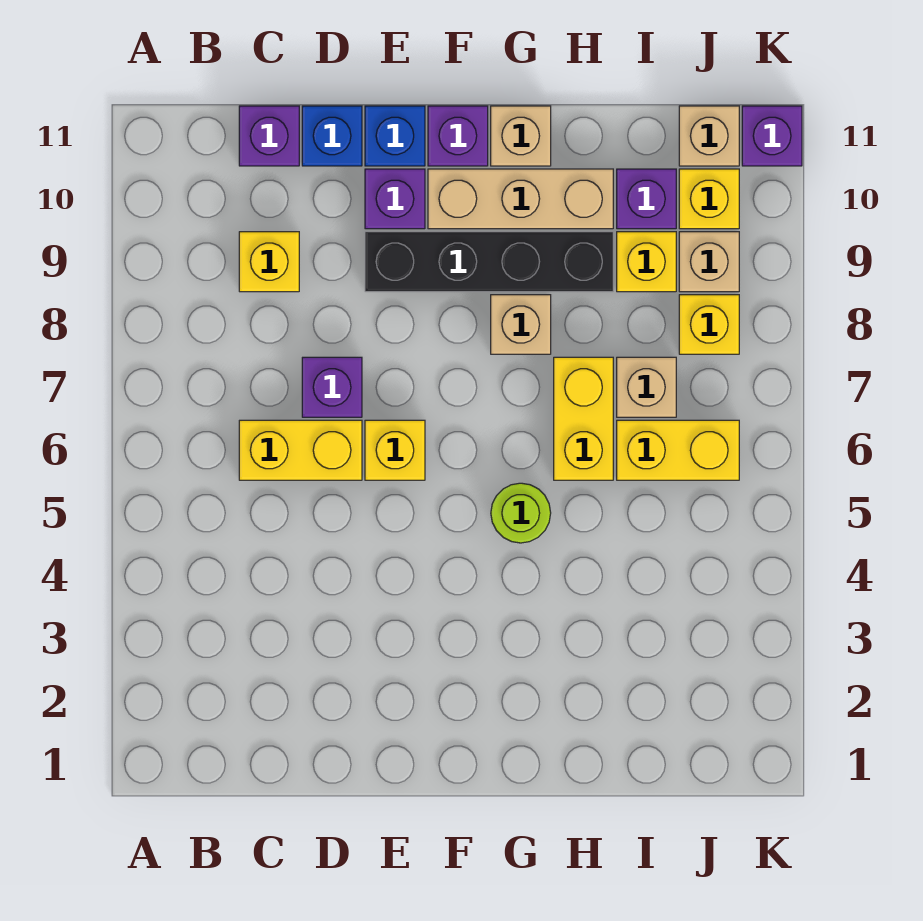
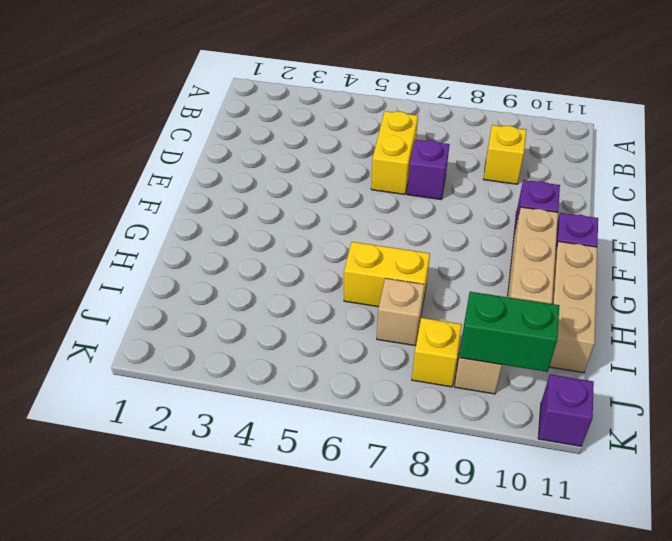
tan 1x3 brick [549,242,597,373] -> tan 1x1 brick [491,106,551,166]
green 1x2 brick [459,292,559,372] -> none
none -> purple 1x1 brick [239,106,299,166]
none -> blue 1x1 brick [302,106,362,166]
none -> yellow 1x1 brick [365,420,425,480]

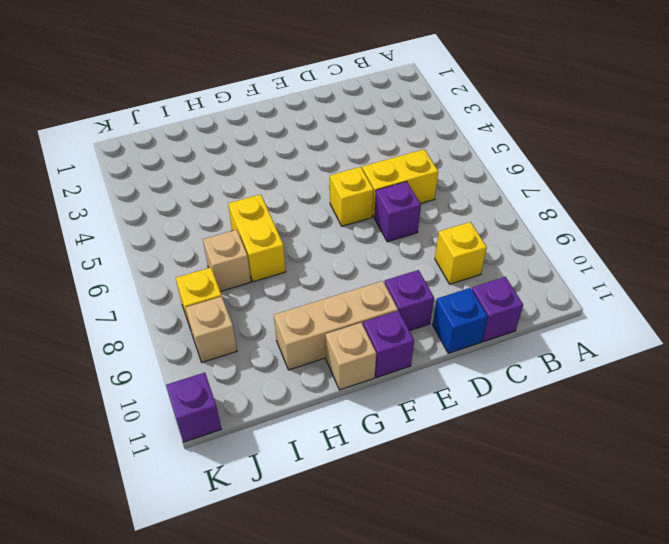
none -> black 1x4 brick [365,232,613,292]
none -> blue 1x1 brick [365,106,425,166]
none -> lime 1x1 round brick [491,483,551,543]

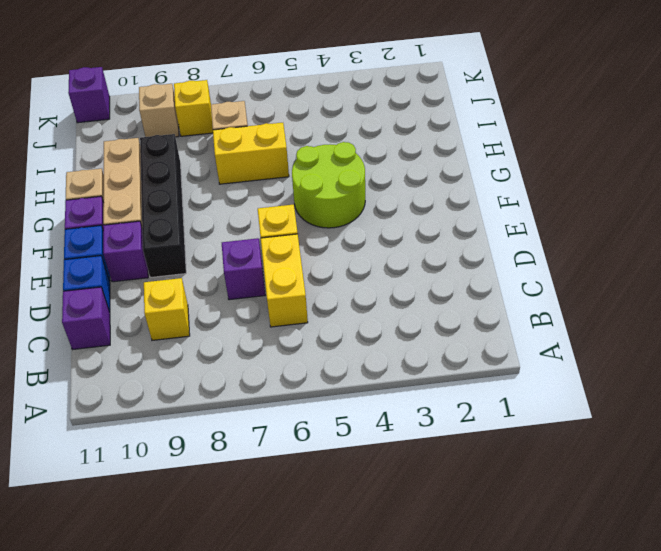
lime 2x2 round brick [292,142,365,228] -> lime 1x1 round brick [491,483,551,543]
none -> tan 1x1 brick [491,295,551,354]
none -> yellow 1x2 brick [617,420,739,480]
none -> yellow 1x1 brick [617,232,676,292]

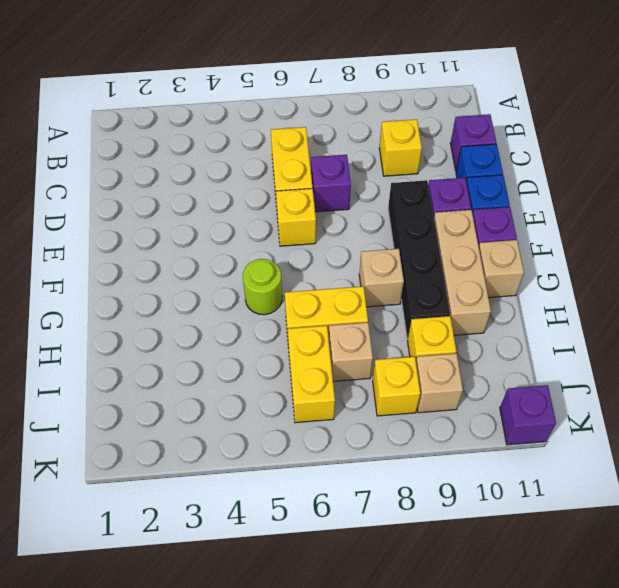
none -> purple 1x1 brick [617,169,676,229]
none -> yellow 1x1 brick [679,169,739,229]
none -> tan 1x1 brick [679,106,739,166]

